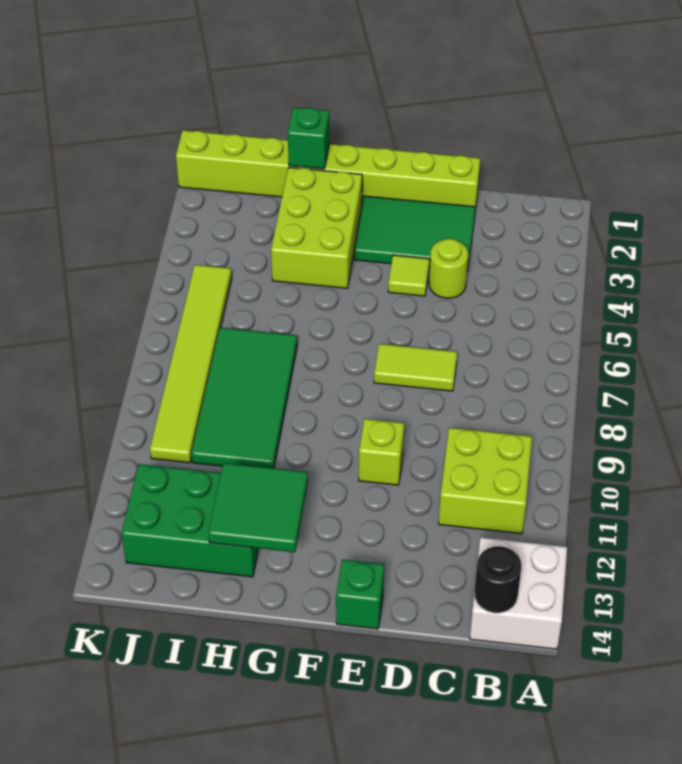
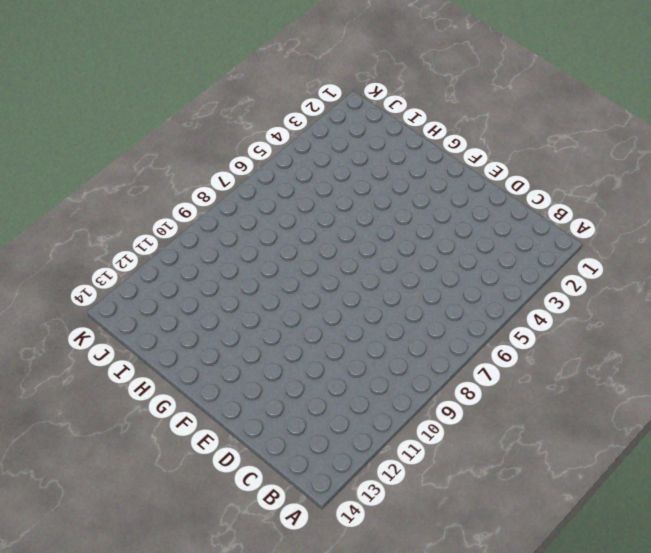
none -> white 2x2 brick [470,537,567,649]
none -> lime 2x2 brick [439,428,532,534]
none -> lime 1x8 brick [176,130,480,209]

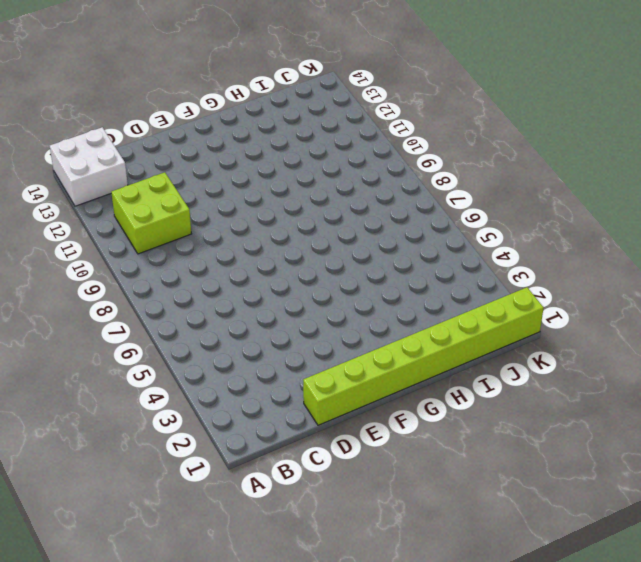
none -> green 2x3 tile [354,196,475,271]
none -> lime 1x1 round brick [429,239,468,298]
none -> lime 1x2 tile [374,344,457,391]

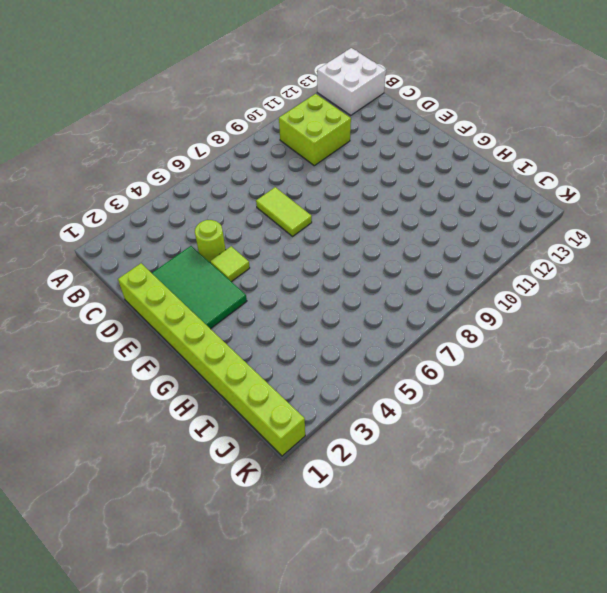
none -> lime 1x1 brick [359,419,404,485]
none -> green 1x1 brick [336,560,384,629]
none -> lime 2x3 brick [271,167,362,288]

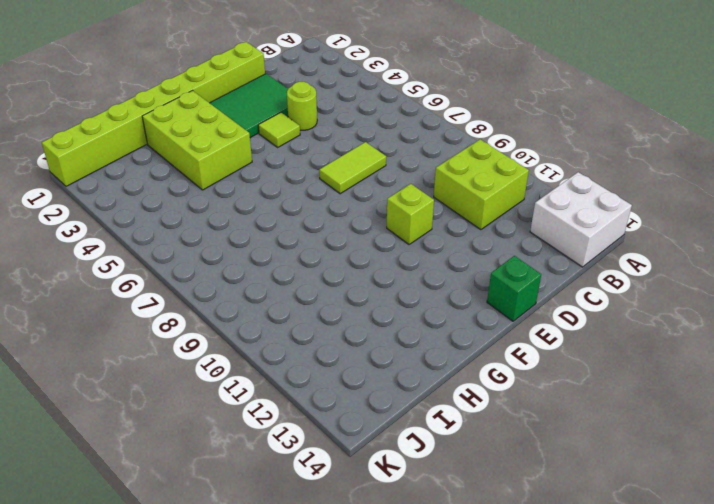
none -> green 2x4 tile [191,328,297,468]
none -> green 2x3 brick [122,464,259,577]
none -> lime 1x6 tile [150,265,232,463]

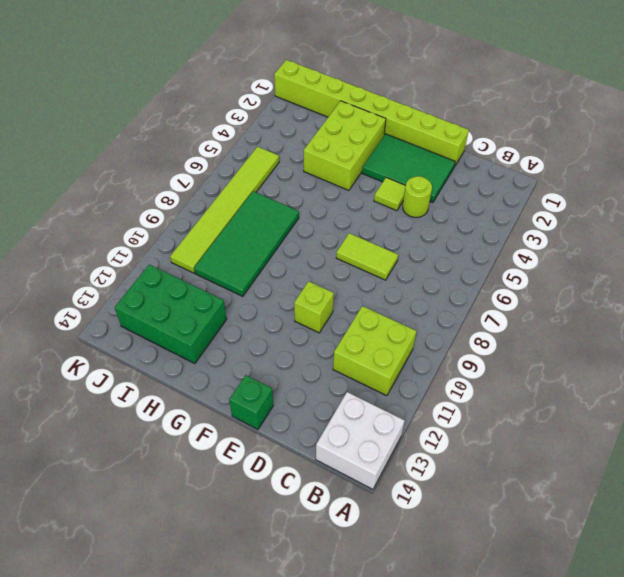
none -> black 1x1 round brick [474,546,522,613]
none -> green 2x2 tile [208,463,308,552]
none -> green 1x1 brick [288,107,330,169]

